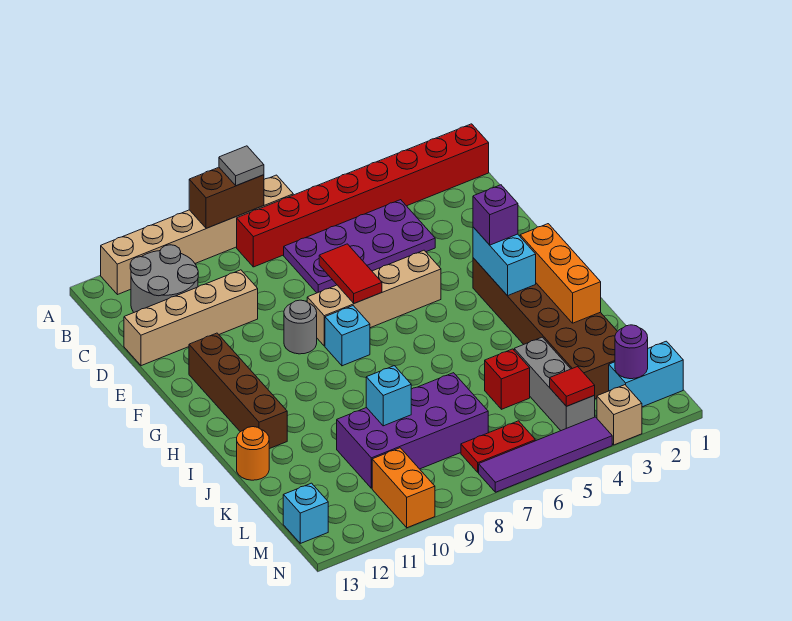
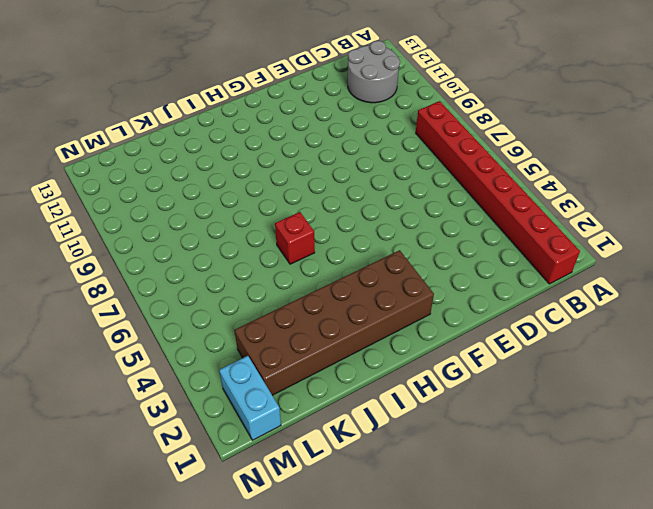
red 1x1 brick [275,212,315,264] -> red 1x1 brick moved to [485,349,530,409]
none -> tan 1x6 brick [101,175,293,295]
none -> purple 2x4 plate [284,200,435,293]
none -> tan 1x4 brick [124,270,258,366]

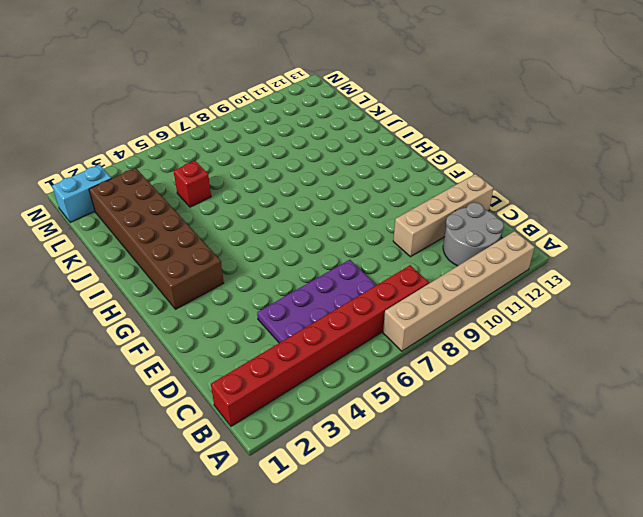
none -> tan 1x4 brick [307,250,441,346]
none -> grey 1x1 round brick [284,300,317,354]
none -> brown 1x4 brick [189,333,287,449]

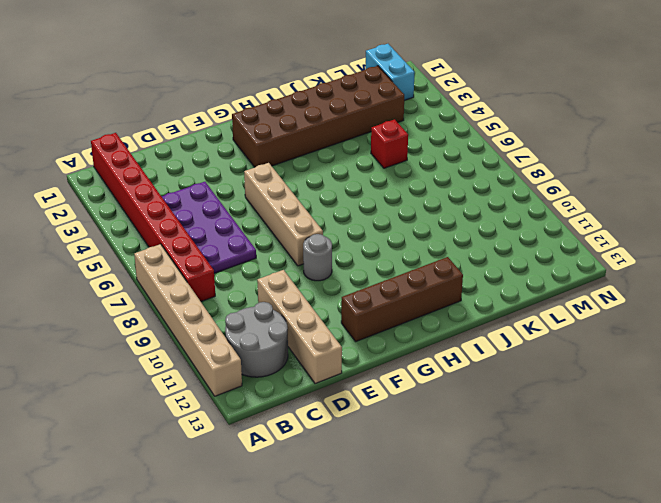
none -> cyan 1x1 brick [325,306,370,366]
none -> orange 1x1 round brick [237,427,269,480]
none -> grey 1x3 brick [514,337,595,431]

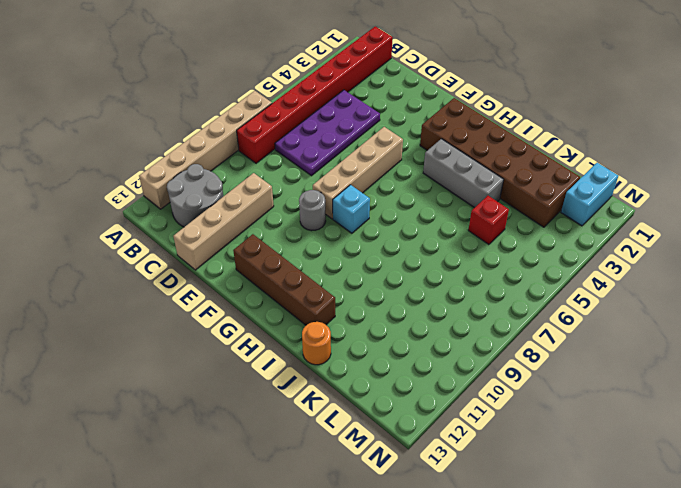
grey 1x3 brick [423,139,504,208] -> grey 1x3 brick moved to [514,337,595,431]
none -> purple 2x4 brick [337,373,488,488]
none -> red 1x2 plate [461,421,535,472]
none -> orange 1x2 brick [372,448,435,528]

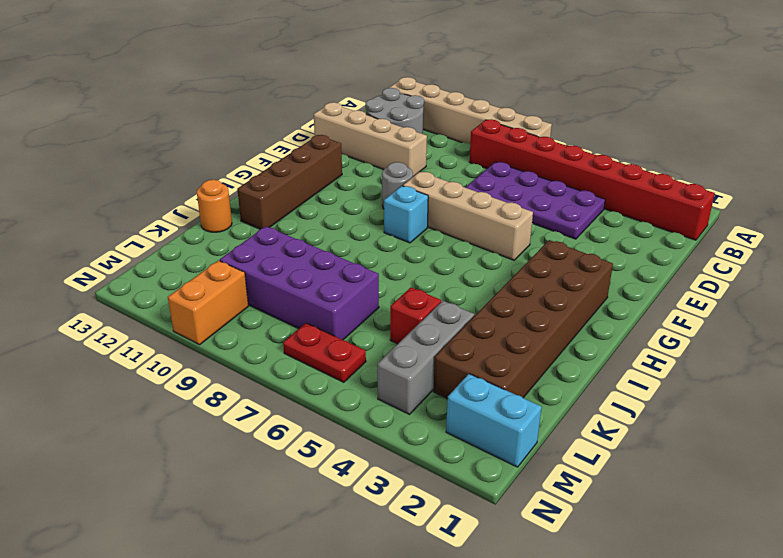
none -> cyan 1x1 brick [283,483,328,543]
none -> tan 1x1 brick [597,385,642,445]
none -> purple 1x4 tile [479,417,612,492]

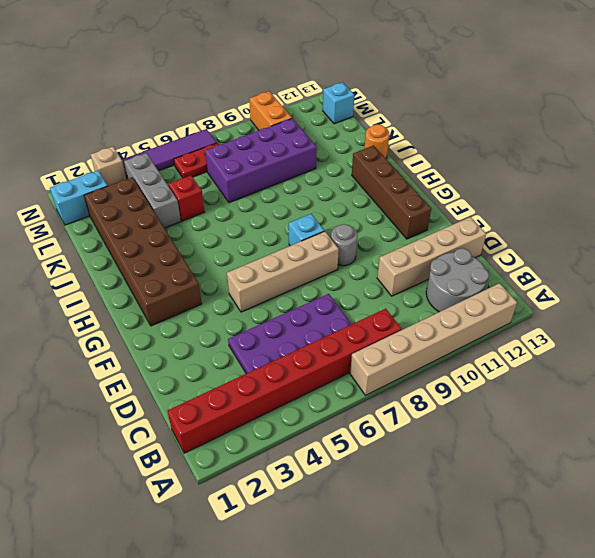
none -> brown 1x2 brick [189,167,264,228]
none -> red 1x2 tile [319,244,382,303]
none -> cyan 1x2 brick [473,227,536,296]

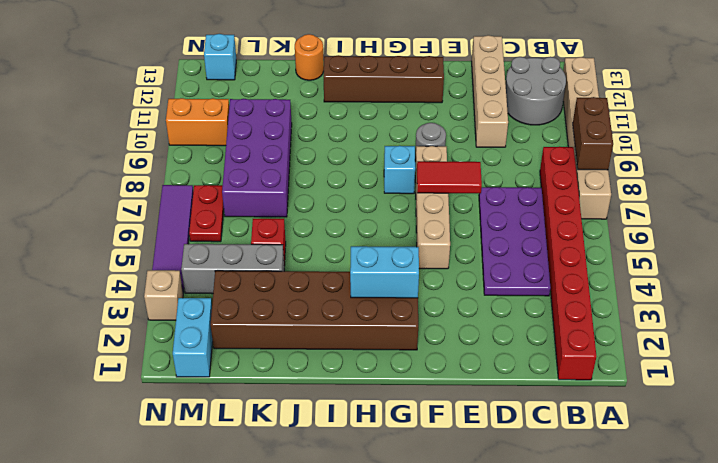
none -> orange 1x3 brick [520,224,601,323]
none -> cyan 1x1 brick [366,366,411,426]
none -> purple 1x1 round brick [615,325,648,379]

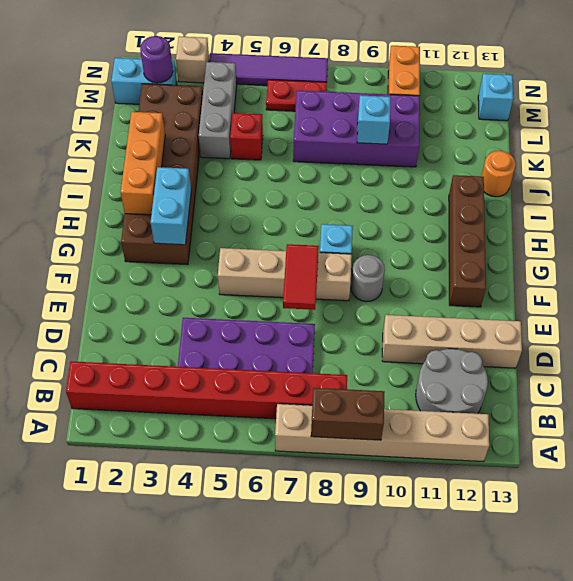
none -> red 1x1 tile [550,367,595,406]
none -> grey 1x1 tile [219,146,264,186]
none -> purple 1x1 brick [473,185,518,245]

